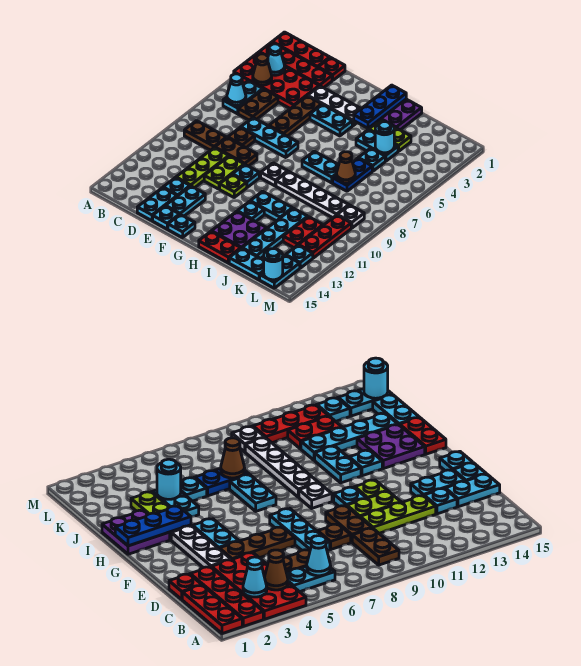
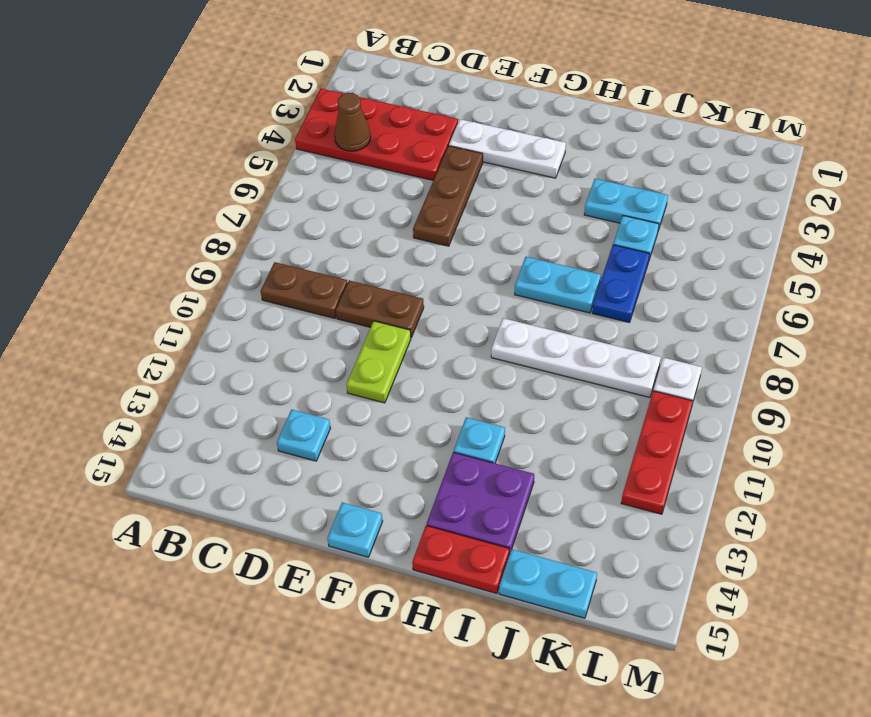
none -> red 1x3 plate [272,32,330,67]
none -> red 1x4 plate [260,42,332,88]
none -> cyan 1x2 plate [223,81,263,114]
none -> brown 1x2 plate [238,89,278,120]

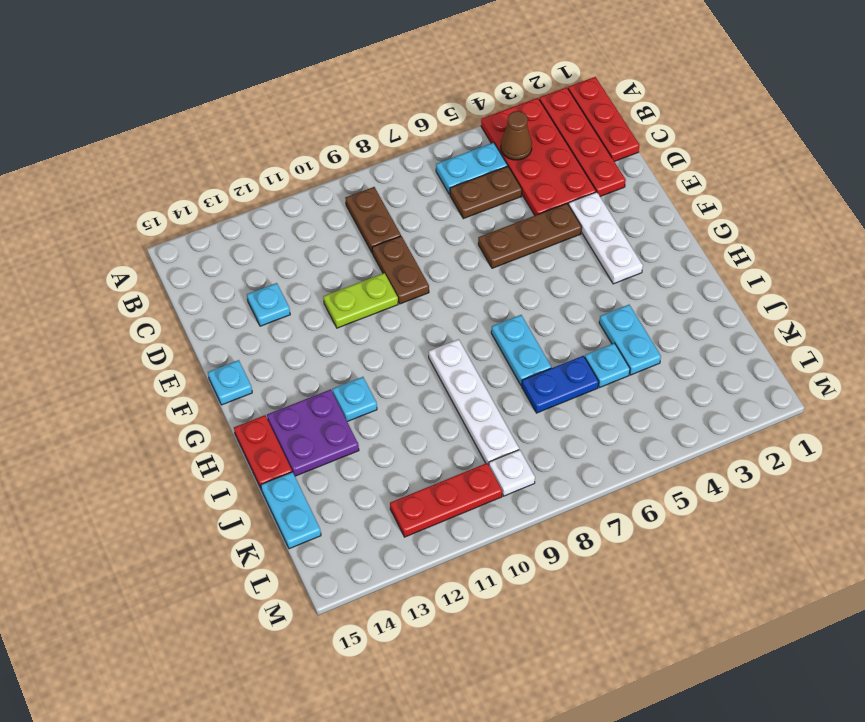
none -> red 1x1 plate [318,58,345,80]
none -> cyan 1x3 plate [241,118,298,158]
none -> brown 1x1 plate [228,127,255,148]
none -> lime 1x3 plate [176,148,229,188]

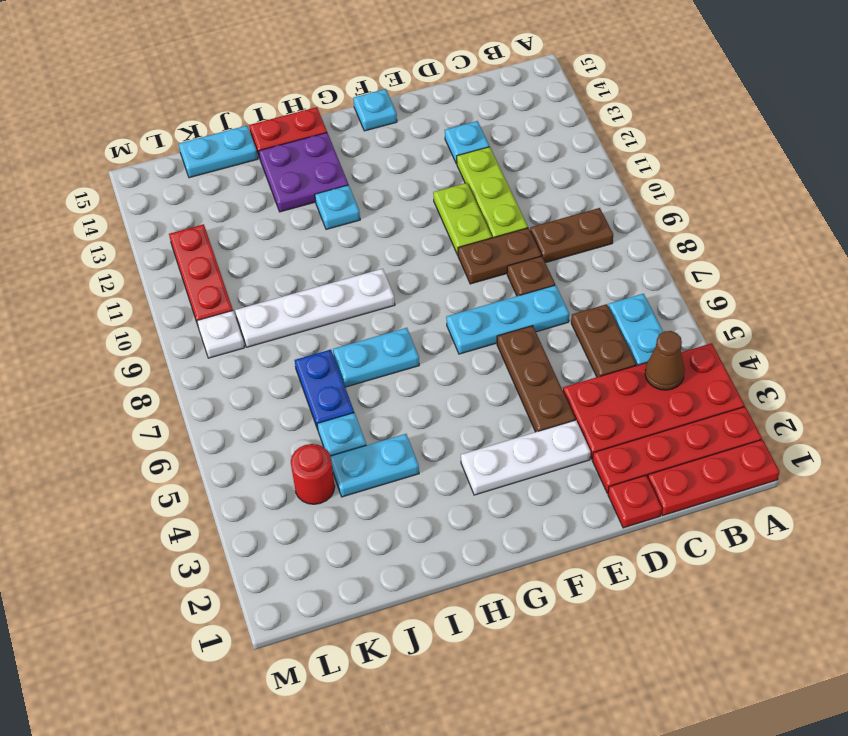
red 1x1 round brick [291,444,335,504] -> none
none -> cyan 1x2 plate [137,188,177,221]
none -> cyan 1x2 plate [166,186,205,216]
none -> cyan 1x1 plate [153,206,180,229]
none -> cyan 1x2 plate [310,104,352,136]

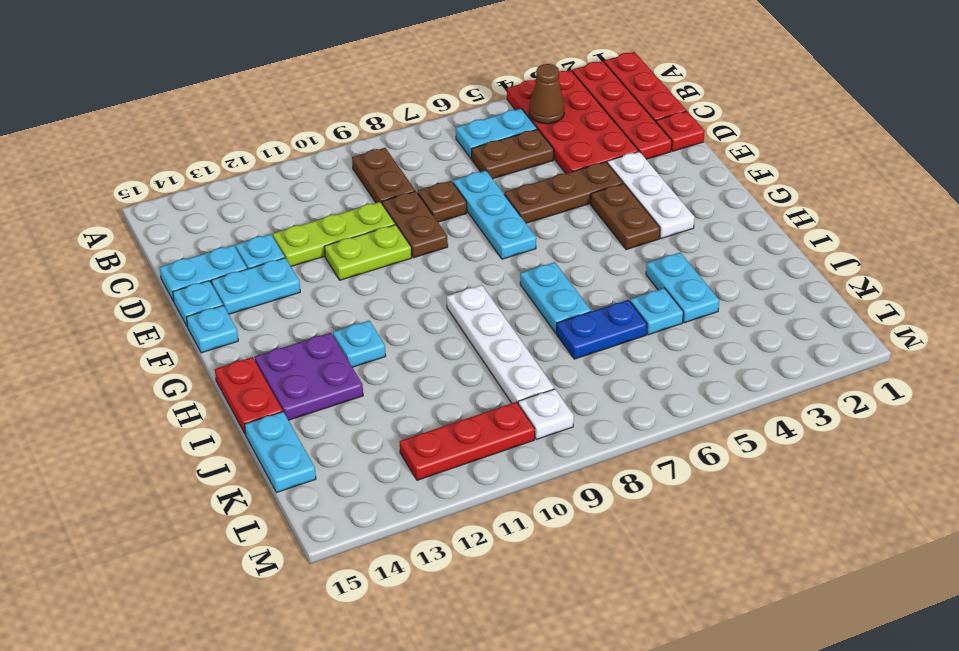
brown 1x2 plate [591,183,660,250] -> cyan 1x2 plate [310,104,352,136]
none -> cyan 1x1 plate [233,165,259,187]
none -> lime 1x1 plate [220,174,247,197]
none -> white 1x1 plate [261,163,288,186]
none -> purple 2x2 plate [377,99,422,130]

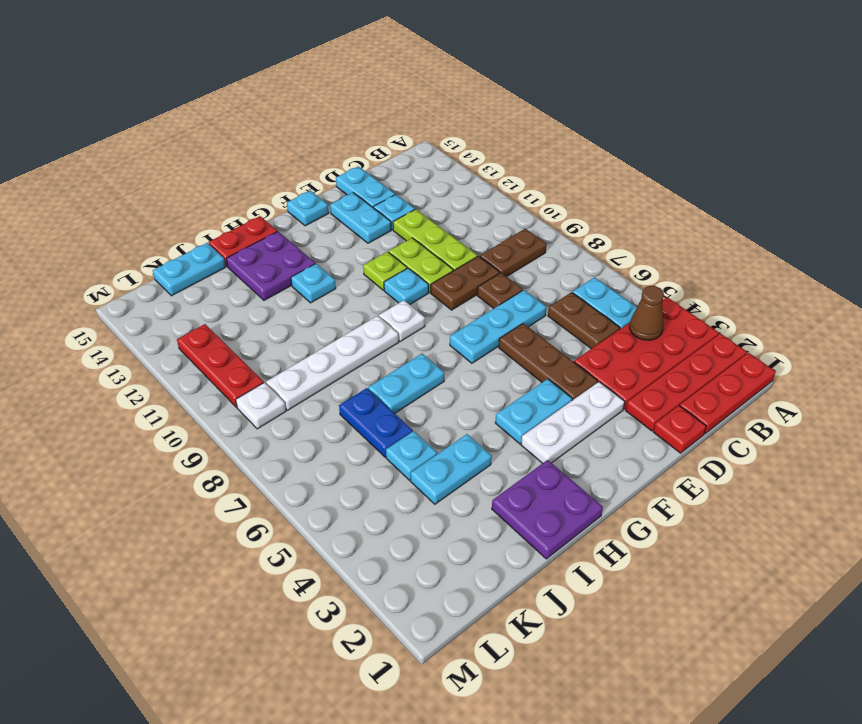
none -> cyan 1x1 plate [153,206,180,229]
none -> cyan 1x2 plate [250,191,292,221]
none -> lime 1x2 plate [369,120,411,151]
none -> cyan 1x4 plate [242,208,308,259]

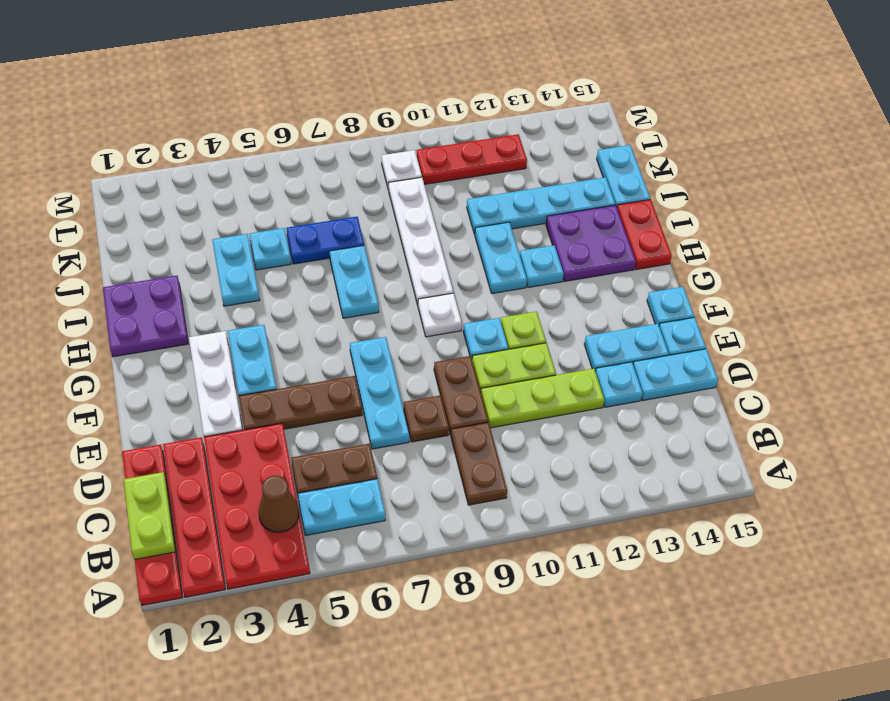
lime 1x2 plate [124,472,175,560] -> lime 1x2 plate moved to [369,120,411,151]
none -> red 1x2 plate [283,217,323,248]
none -> cyan 1x1 plate [286,245,313,268]
none -> cyan 1x2 plate [260,255,300,288]
none -> cyan 1x1 cone [268,44,285,75]

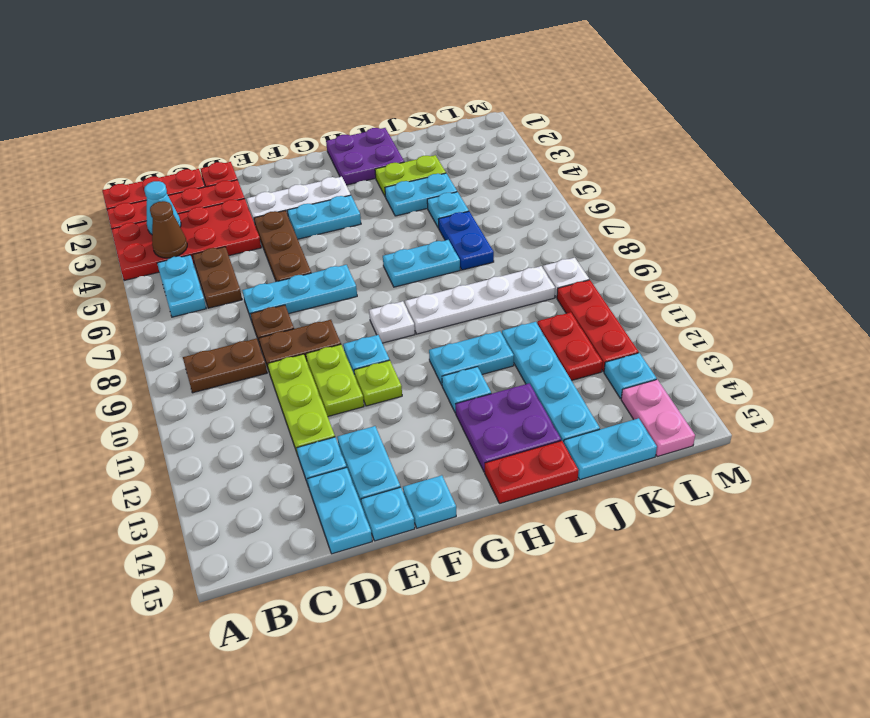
pink 1x2 plate [621,380,695,457] -> cyan 1x2 plate [260,255,300,288]
none -> cyan 1x1 cone [227,74,246,105]
none -> blue 1x3 plate [354,85,406,128]
none -> cyan 1x1 round brick [375,122,394,153]
none -> brown 1x1 cone [336,152,355,183]

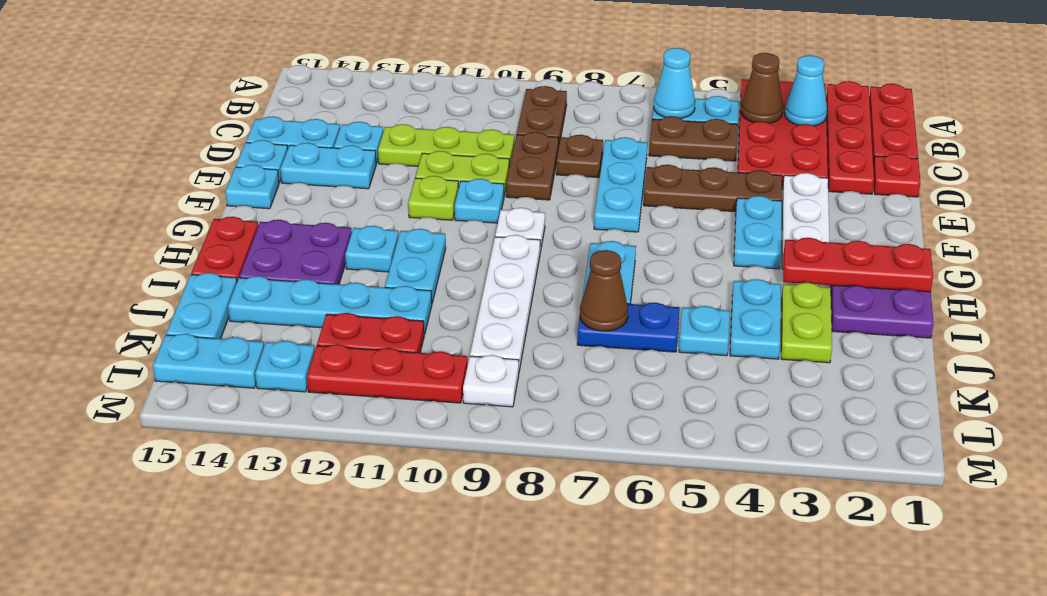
red 1x3 plate [783,238,933,292] -> blue 1x3 plate [354,85,406,128]
none -> cyan 1x1 round brick [375,122,394,153]
none -> cyan 1x1 round brick [263,249,283,280]

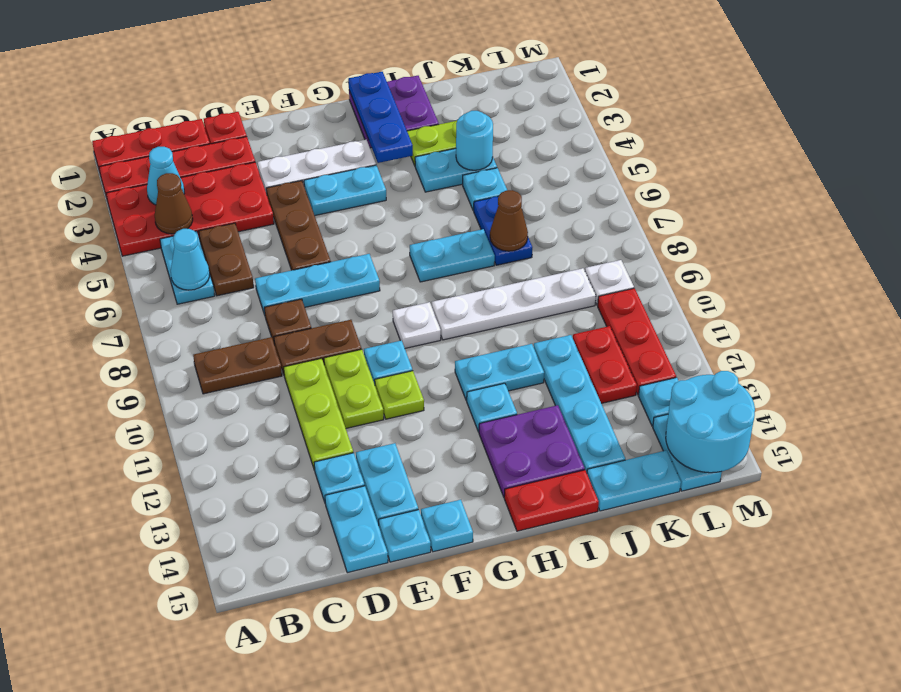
cyan 2x2 round brick [666,371,755,473] -> cyan 1x1 round brick [263,249,283,280]

